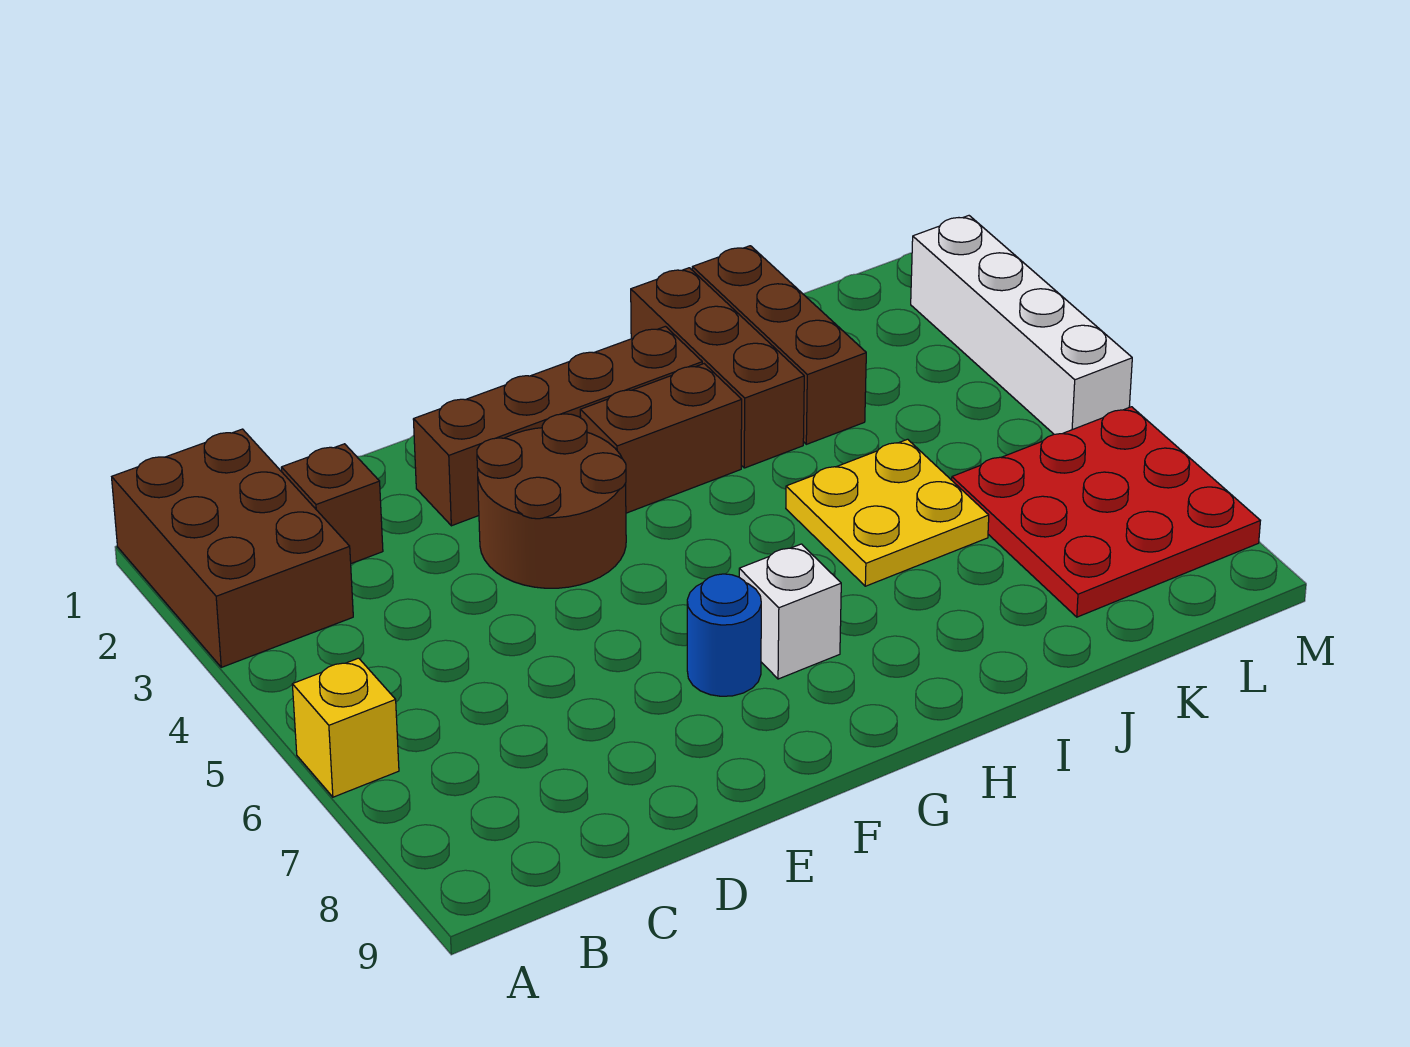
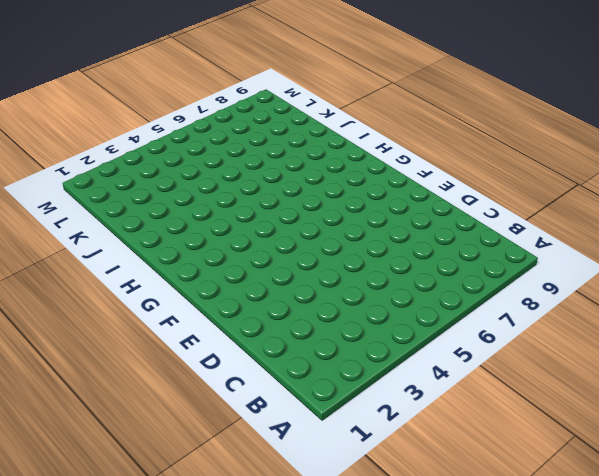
none -> brown 2x3 brick [112,429,353,667]
none -> yellow 1x1 brick [292,658,399,797]
none -> brown 1x1 brick [281,444,383,563]

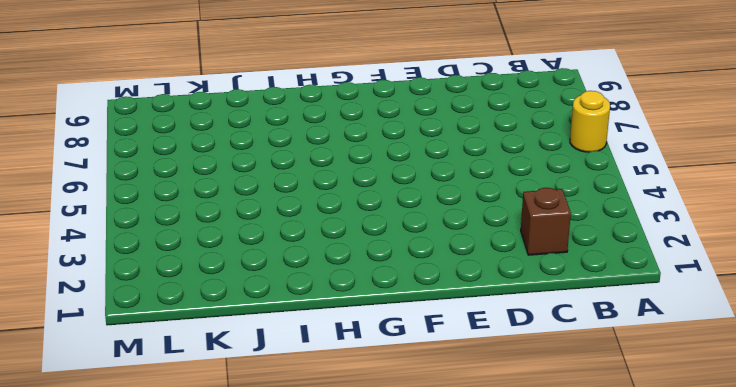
yellow 1x1 round brick [570,91,610,152] -> yellow 1x1 brick [292,658,399,797]
none -> brown 2x3 brick [112,429,353,667]
none -> brown 1x4 brick [413,326,702,526]
none -> brown 2x2 round brick [477,414,626,588]

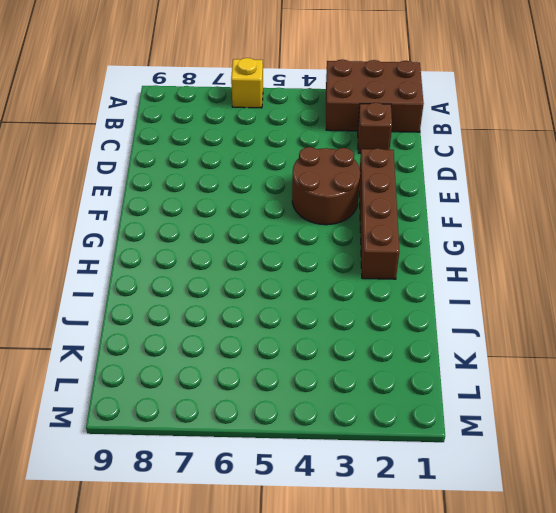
none -> blue 1x1 round brick [687,574,761,696]
none -> brown 1x2 brick [580,364,742,513]
none -> white 1x1 brick [739,544,841,679]

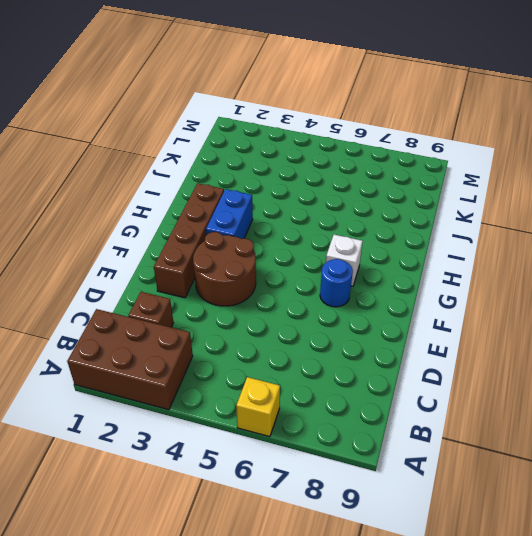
blue 1x2 brick [206,189,253,239] -> brown 1x2 brick [580,364,742,513]
none -> brown 1x3 brick [631,268,804,468]
none -> yellow 2x2 plate [786,439,989,586]
none -> brown 1x3 brick [692,246,866,444]

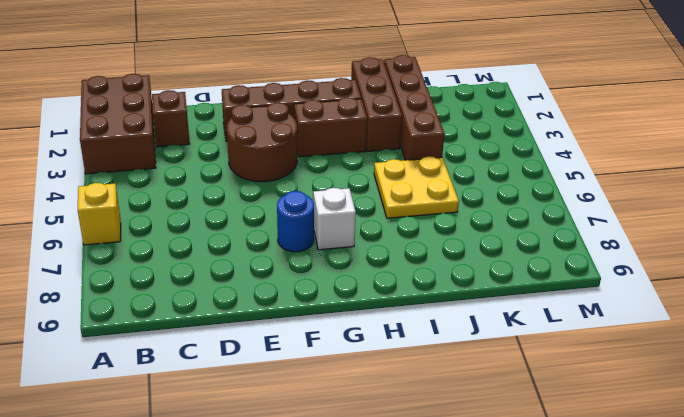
brown 1x4 brick [384,55,444,160] -> brown 1x3 brick [692,246,866,444]
none -> red 3x3 plate [952,407,1260,617]
none -> white 1x4 brick [911,216,1132,434]

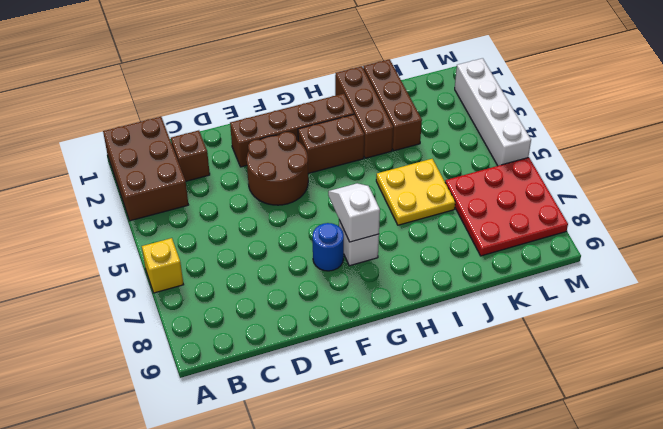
white 1x2 slope [328,183,380,242] -> none

